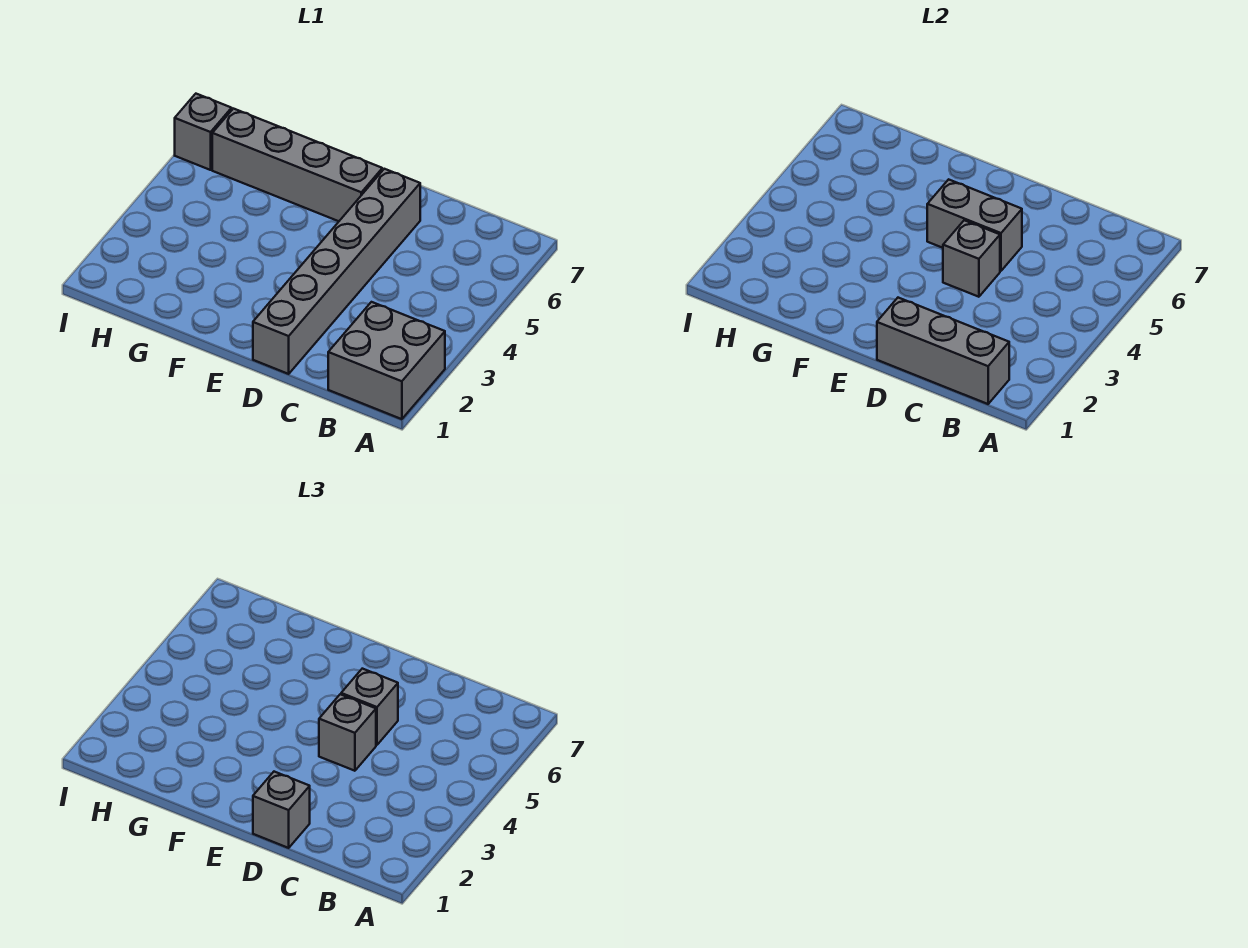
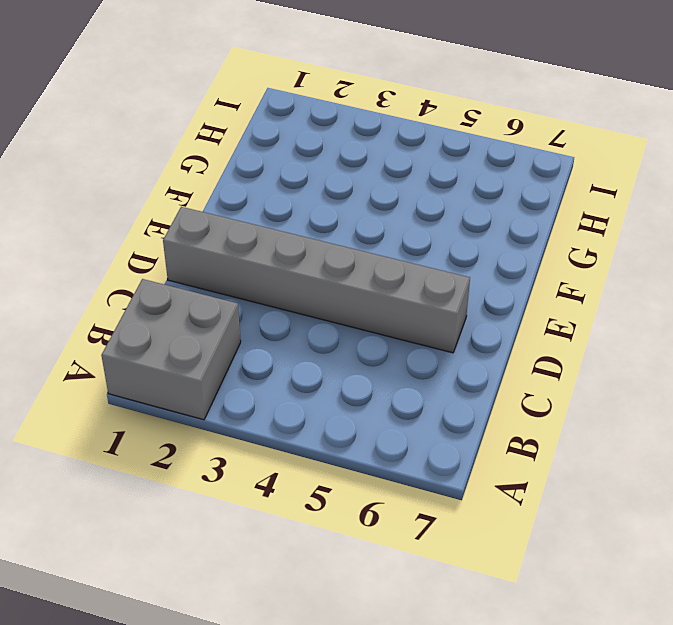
none -> grey 1x4 brick [212,109,382,221]
none -> grey 1x1 brick [175,94,232,170]

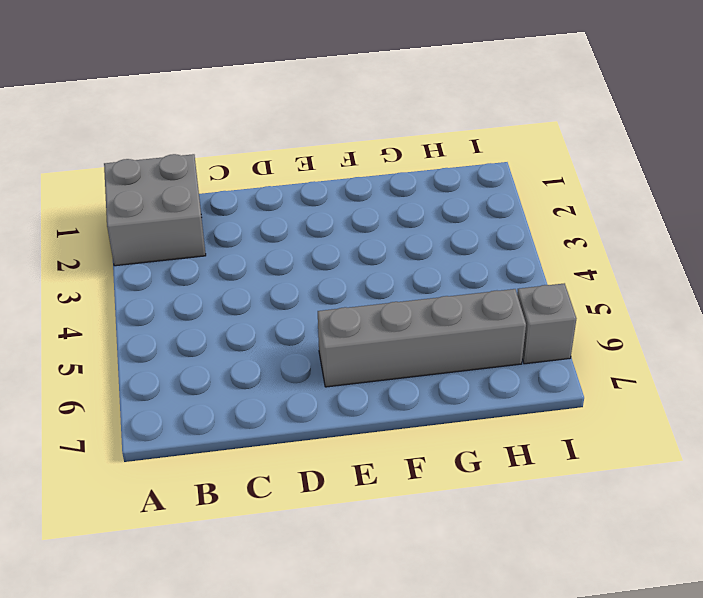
none -> grey 1x6 brick [253,169,420,374]
none -> grey 1x3 brick [877,298,1009,404]

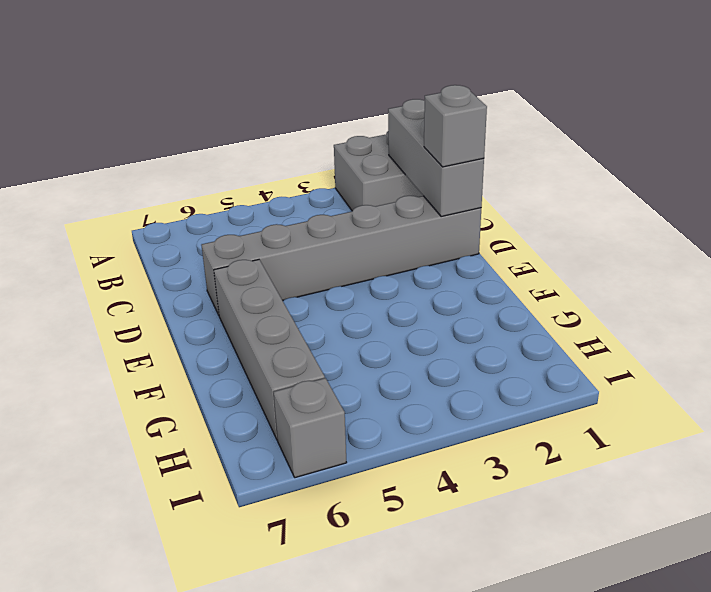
none -> grey 1x1 brick [943,220,1000,297]
none -> grey 1x2 brick [927,179,1022,271]

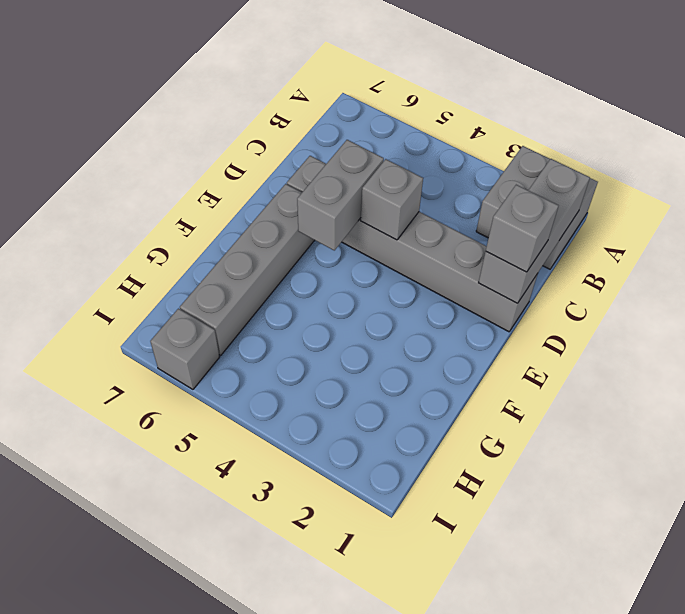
none -> grey 1x1 brick [319,694,376,771]
none -> grey 1x1 brick [341,669,398,745]

